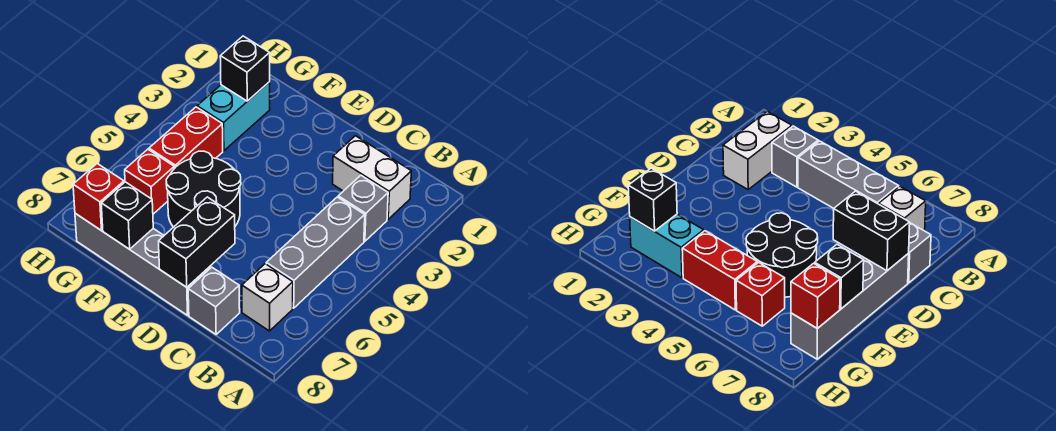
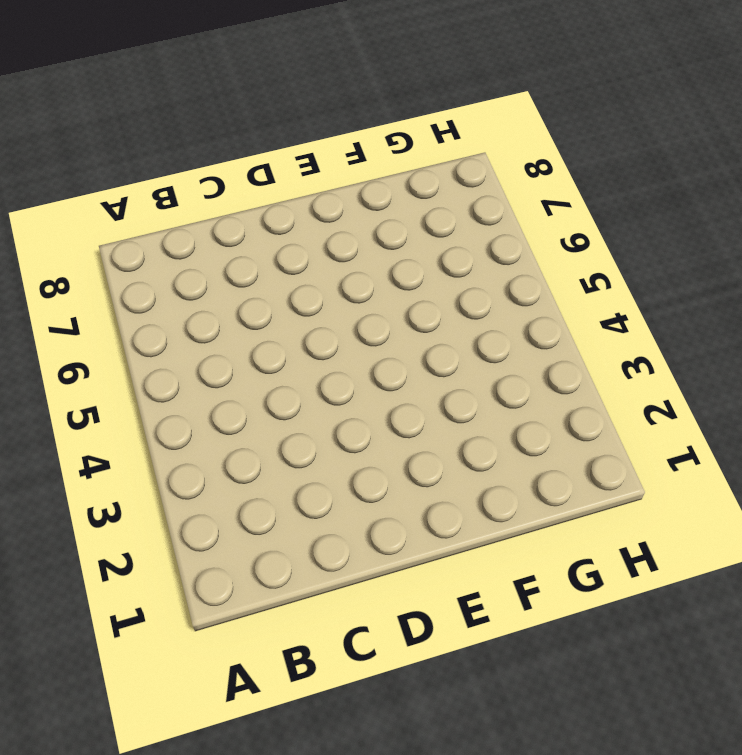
none -> white 1x2 brick [333,136,411,219]
none -> grey 1x1 brick [338,175,388,241]
none -> grey 1x3 brick [266,197,365,308]

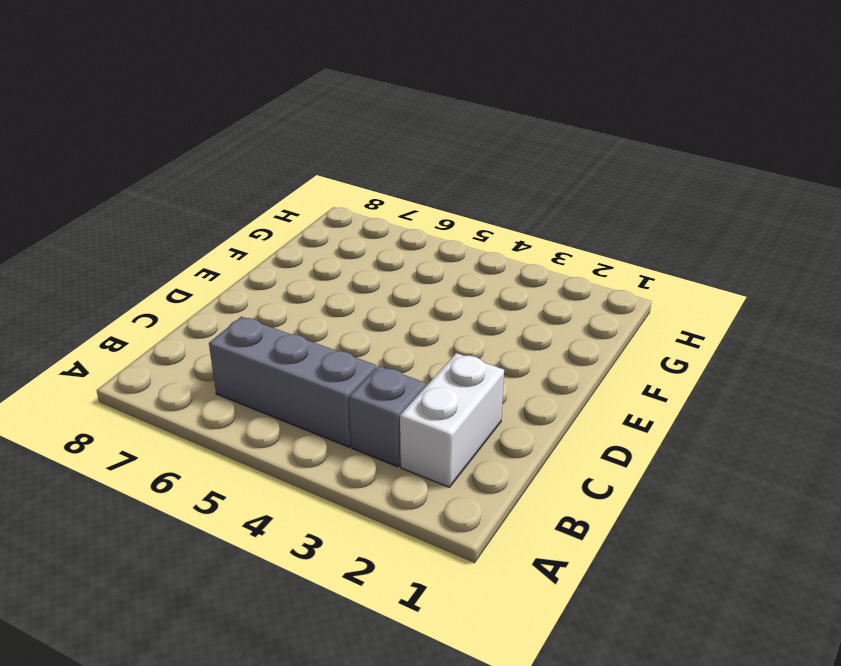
none -> white 1x1 brick [242,264,293,331]
none -> grey 1x1 brick [188,267,240,334]
none -> grey 1x4 brick [75,213,210,315]

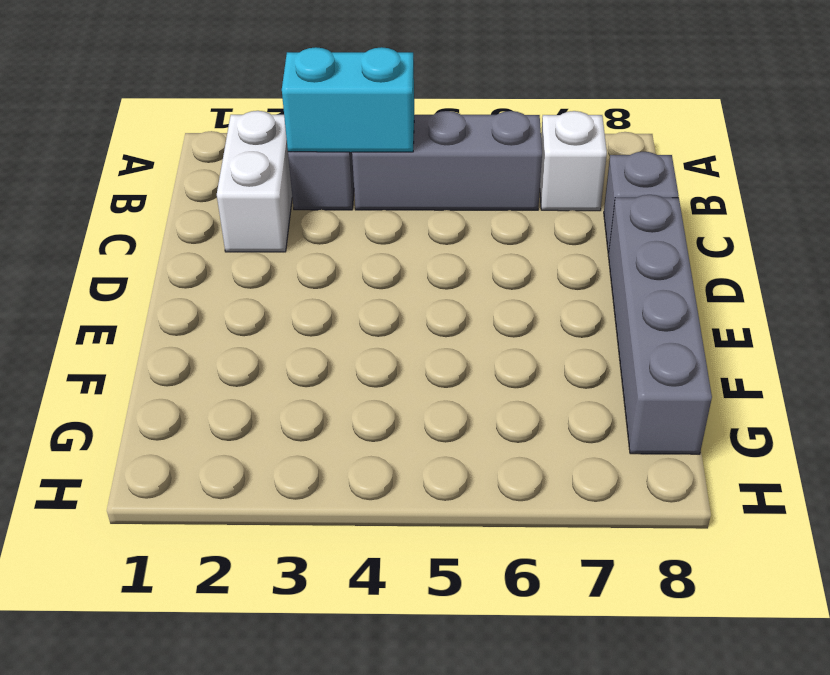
cyan 1x2 brick [282,47,414,152] -> cyan 1x2 brick moved to [197,82,270,151]
none -> black 2x2 round brick [166,151,241,227]
none -> red 1x2 brick [149,107,223,169]
none -> red 1x1 brick [125,149,174,214]

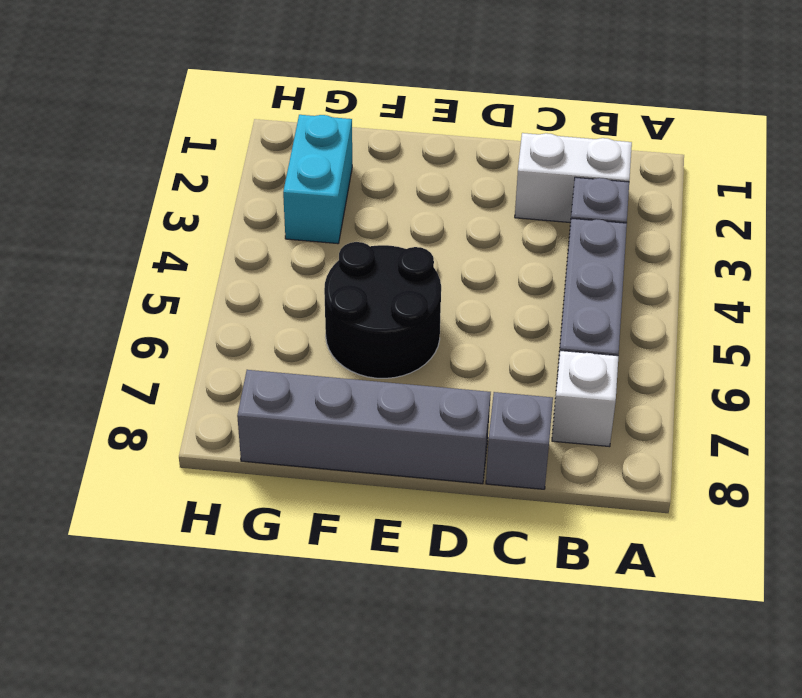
none -> red 1x2 brick [149,107,223,169]
none -> red 1x1 brick [125,149,174,214]
none -> black 1x2 brick [159,197,235,287]

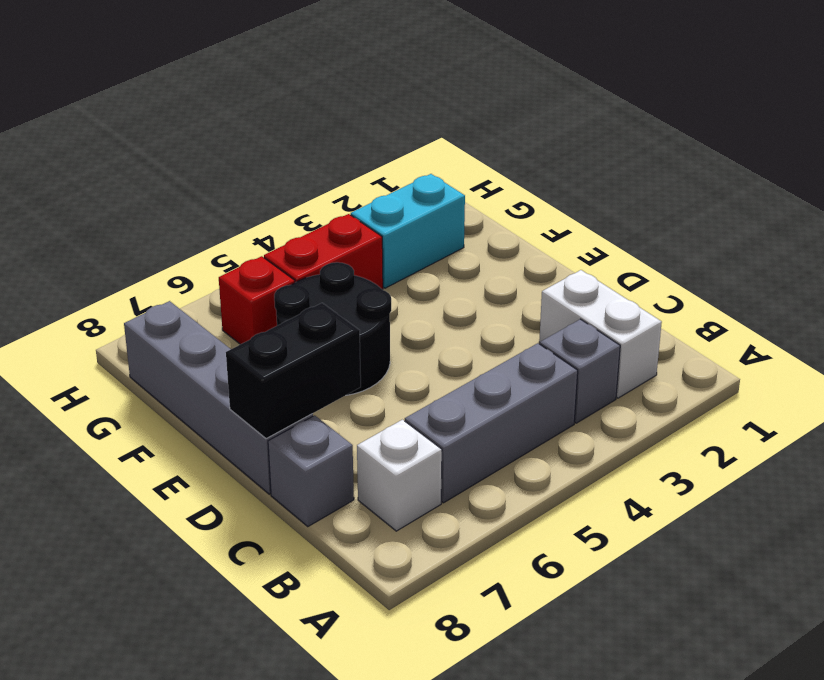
none -> black 1x1 brick [101,182,153,249]
none -> black 1x1 brick [220,36,270,101]
none -> red 1x1 brick [73,164,124,230]

